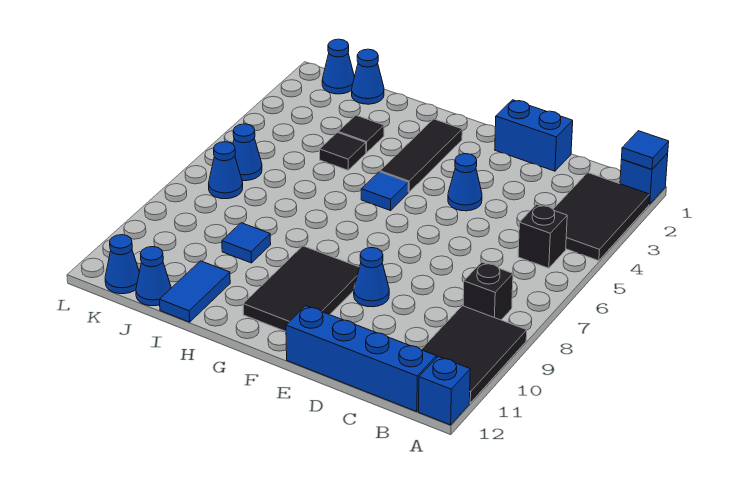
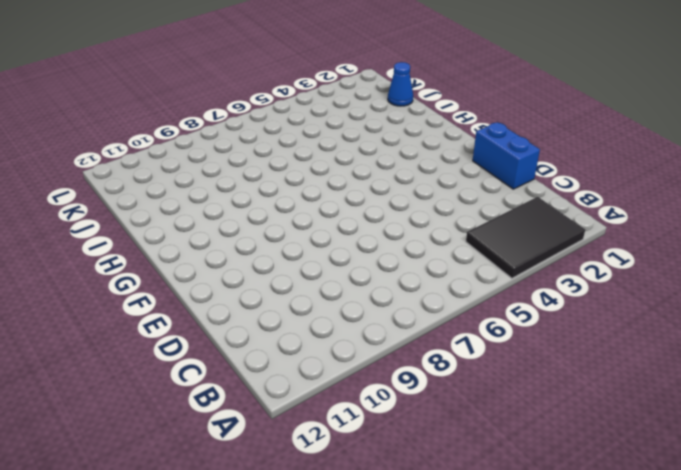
none -> blue 1x1 brick [620,153,668,204]
none -> black 2x3 tile [421,306,527,403]
none -> blue 1x1 brick [419,356,470,425]

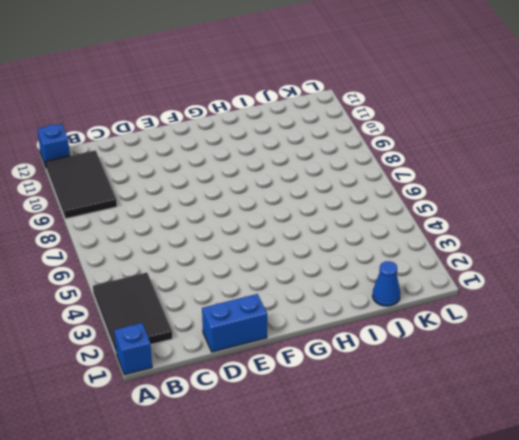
none -> black 1x1 brick [518,204,567,268]
none -> black 1x1 brick [463,262,513,320]
none -> blue 1x4 brick [286,306,436,412]

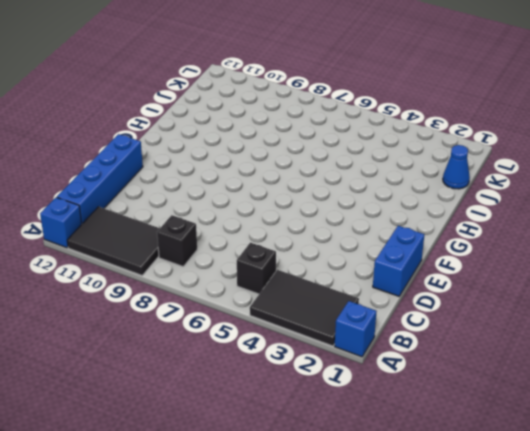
none -> blue 1x1 cone [448,154,482,211]
none -> blue 1x1 cone [354,248,389,307]
none -> black 2x3 tile [243,246,360,331]

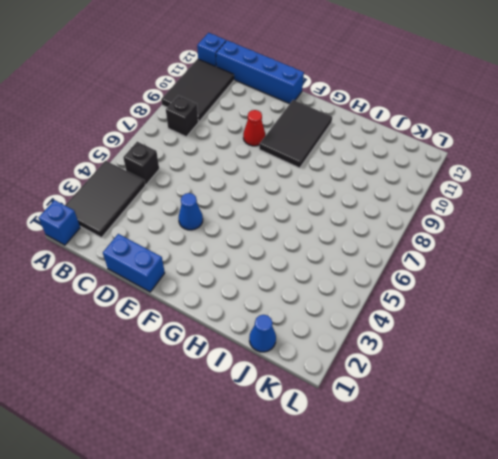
red 1x1 cone [243,110,265,146] -> blue 1x1 cone [354,248,389,307]
none -> black 1x3 tile [380,119,462,192]
none -> blue 1x1 tile [361,172,408,211]
none -> black 1x1 tile [338,115,384,153]

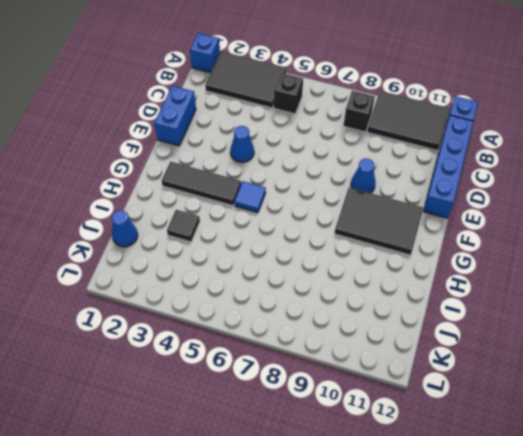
none -> black 1x1 tile [320,133,366,170]
none -> blue 1x1 tile [222,223,271,263]
none -> blue 1x2 tile [159,261,230,322]

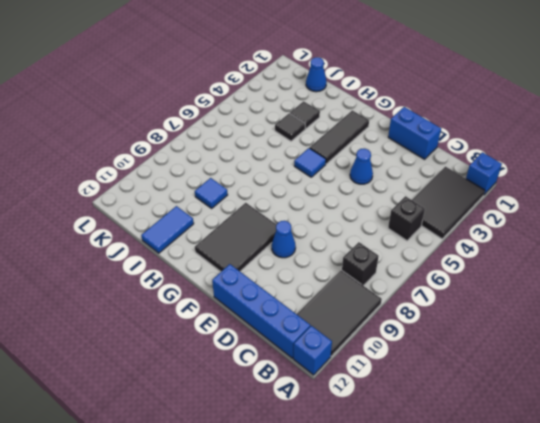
none -> blue 1x1 cone [136,247,171,306]
none -> blue 1x1 cone [322,39,354,94]
none -> blue 1x1 cone [233,124,262,181]

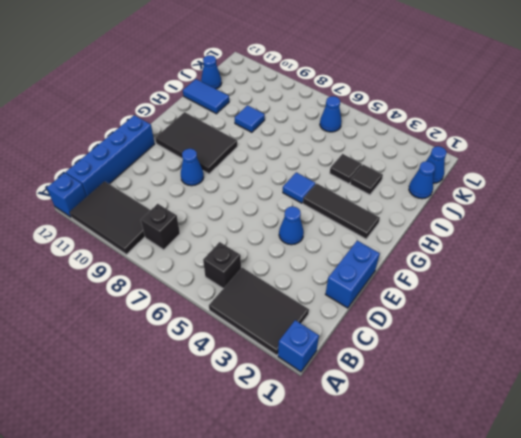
none -> blue 1x1 cone [209,142,243,199]
none -> blue 1x1 cone [105,235,139,294]
none -> blue 1x1 tile [622,131,669,170]

